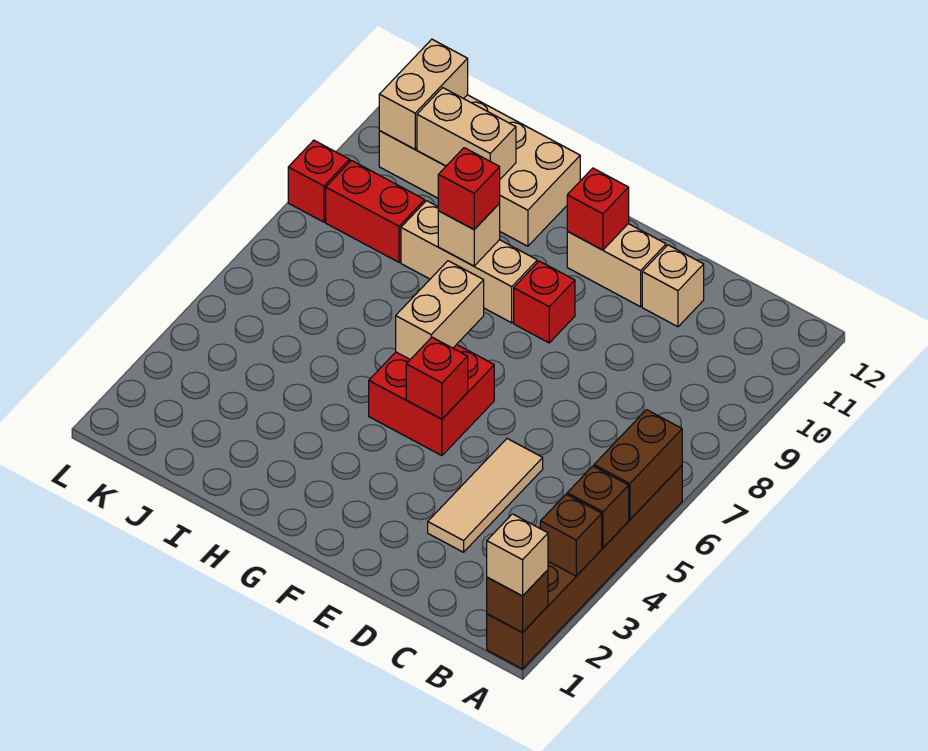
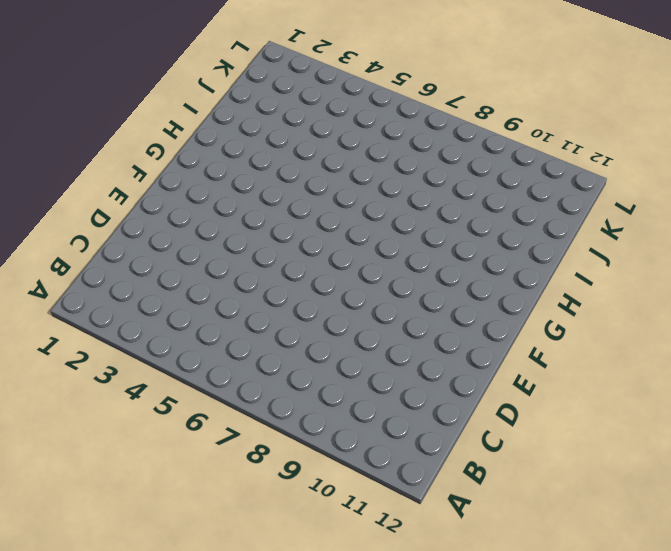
none -> brown 1x6 brick [487,466,682,669]
none -> tan 1x3 tile [428,439,543,552]
none -> tan 1x1 brick [642,245,704,327]

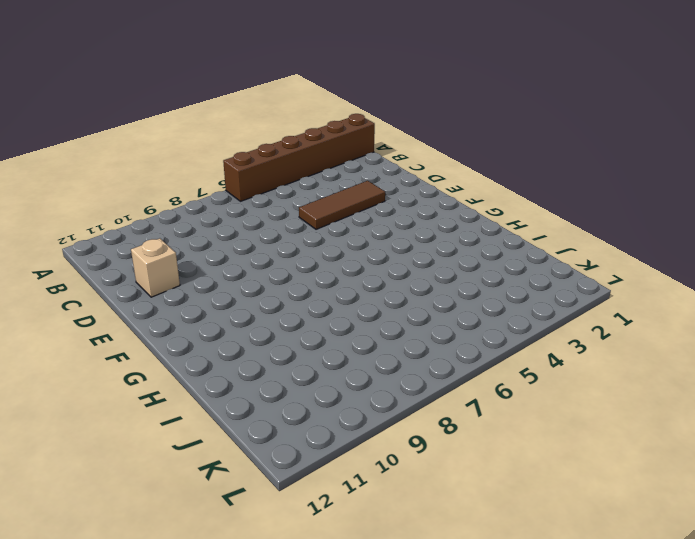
brown 1x3 tile [299,181,385,229] -> tan 1x3 tile [428,439,543,552]
none -> tan 1x2 brick [567,224,666,307]
none -> red 2x2 brick [369,345,494,456]
none -> red 1x1 brick [514,261,575,343]

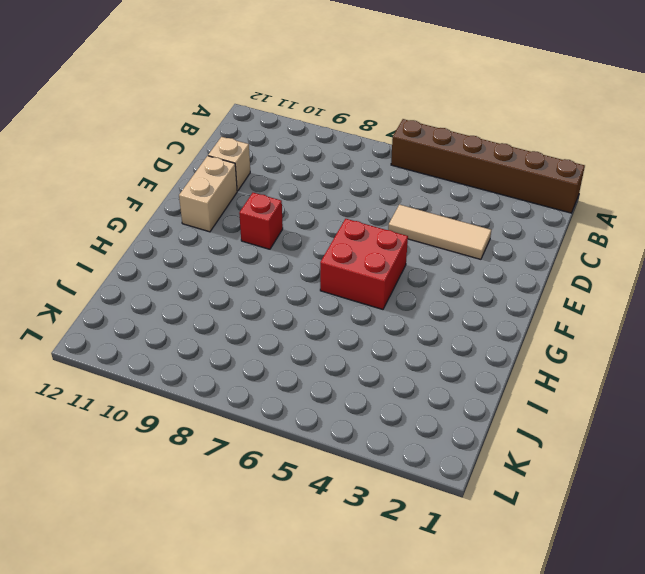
none -> tan 1x3 brick [401,201,537,323]
none -> tan 2x4 brick [379,95,580,246]
none -> red 1x2 brick [326,160,425,262]

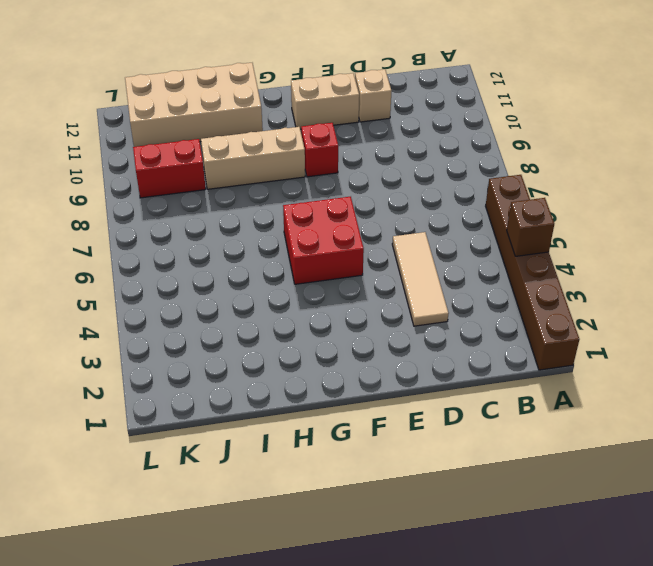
none -> red 1x1 brick [288,140,350,222]
none -> brown 1x1 brick [487,570,548,633]
none -> brown 1x1 brick [540,494,602,576]

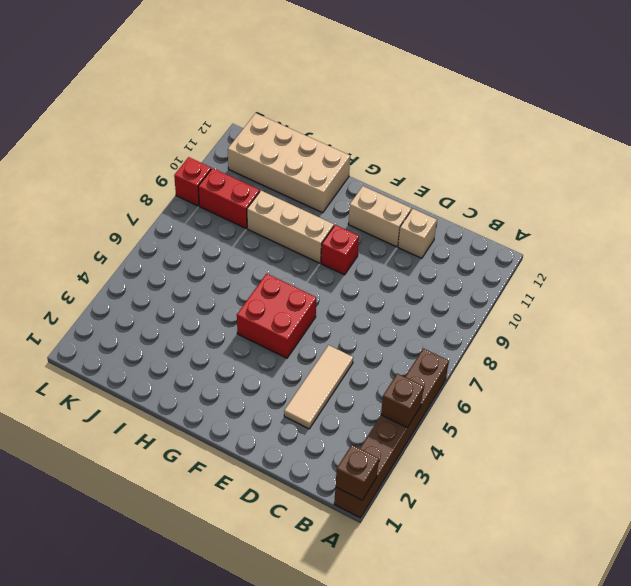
none -> brown 1x1 brick [540,494,602,576]
none -> brown 1x2 brick [594,410,682,520]
none -> red 1x1 brick [406,337,468,419]

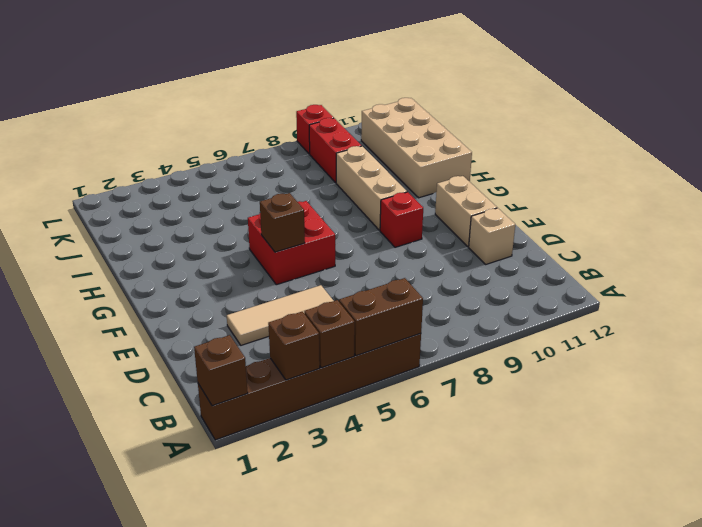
brown 1x1 brick [260,193,305,252] -> red 1x1 brick [406,337,468,419]
none -> red 1x1 brick [567,168,629,250]
none -> tan 1x2 brick [396,261,484,359]
none -> tan 1x1 brick [438,203,500,266]

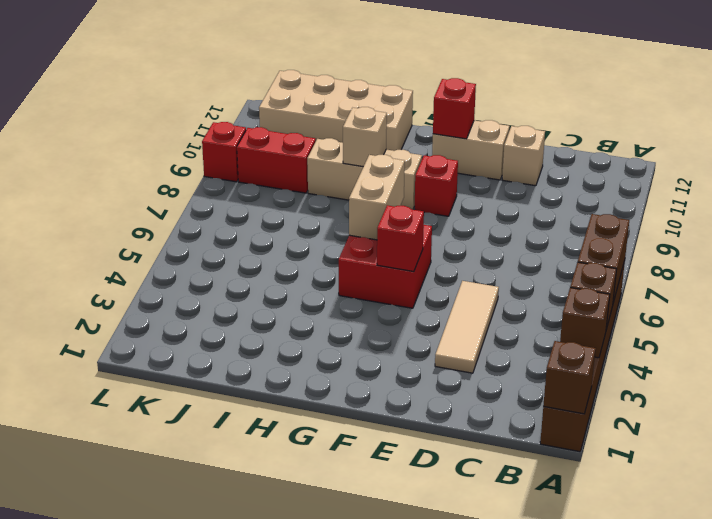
none -> tan 1x2 brick [417,88,516,179]
none -> tan 1x2 brick [379,39,468,149]
none -> tan 1x1 brick [487,514,548,596]

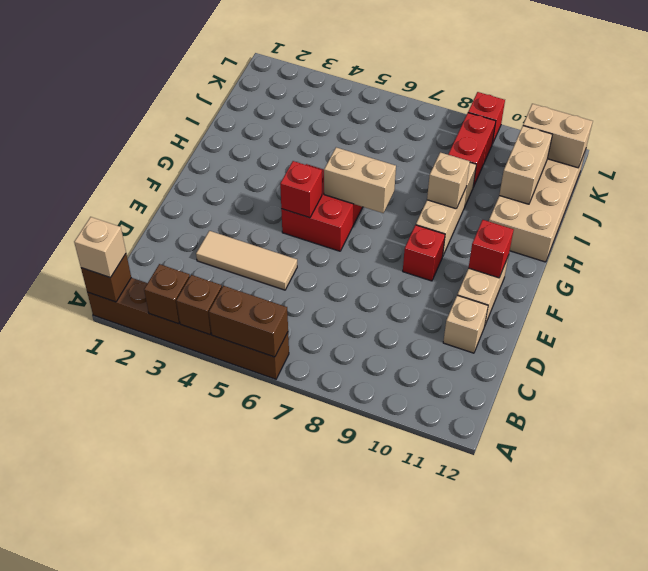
none -> red 1x1 brick [438,148,500,229]

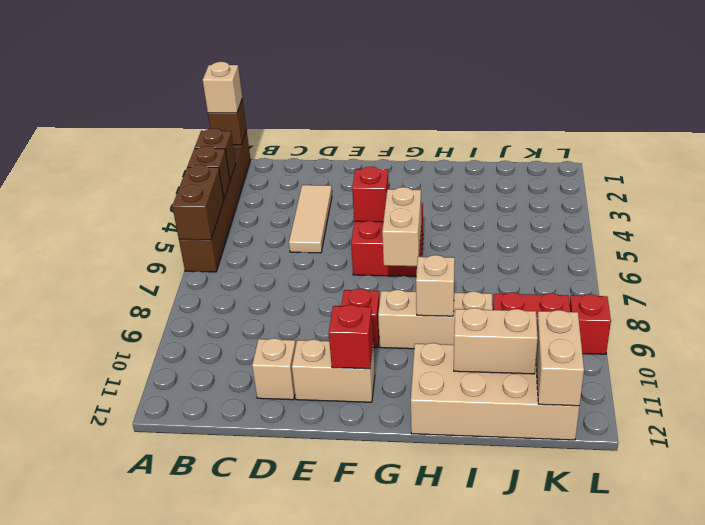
none -> red 1x1 brick [438,148,500,229]

